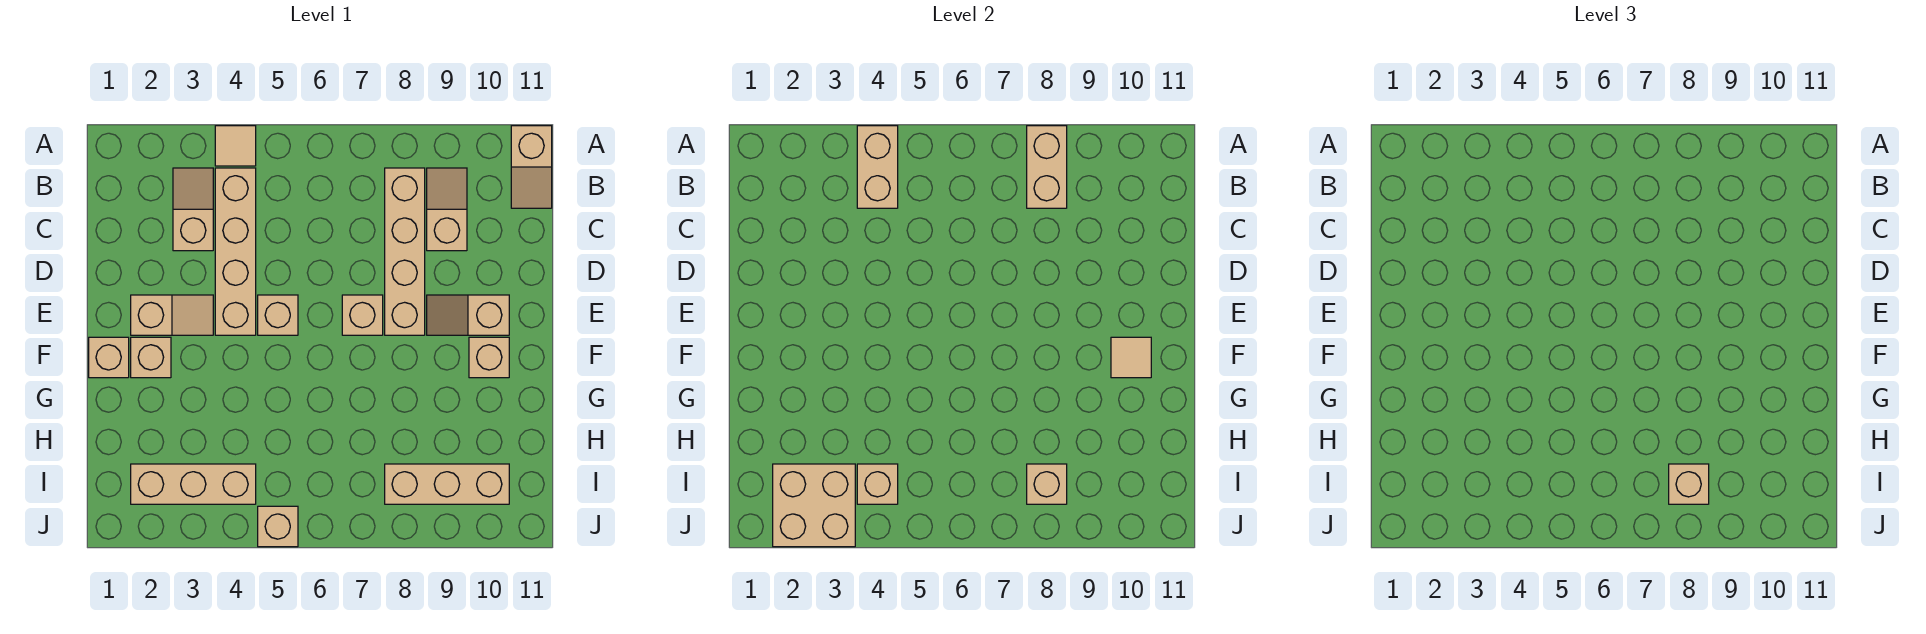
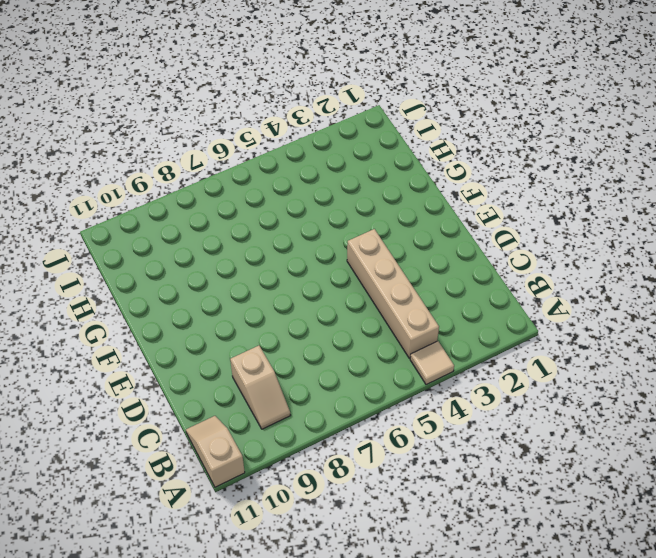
none -> tan 1x2 slope [173,168,213,251]
none -> tan 1x4 brick [385,168,425,335]
none -> tan 1x2 slope [131,295,213,335]

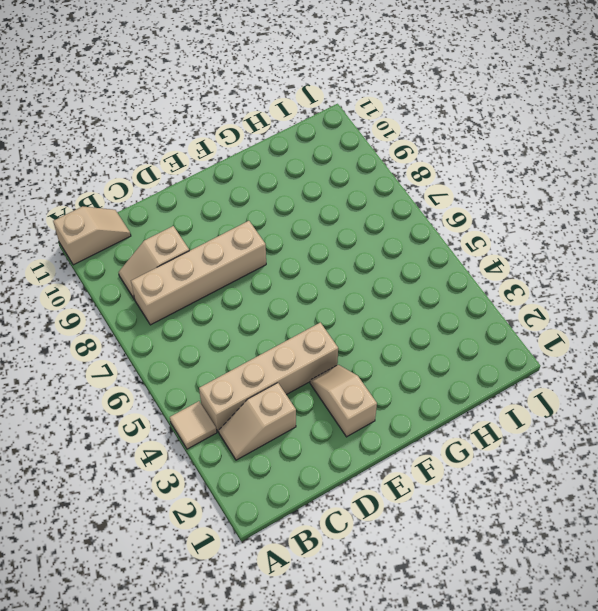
none -> tan 1x1 brick [258,295,298,335]
none -> tan 1x1 brick [342,295,383,335]
none -> tan 1x2 slope [427,295,509,335]

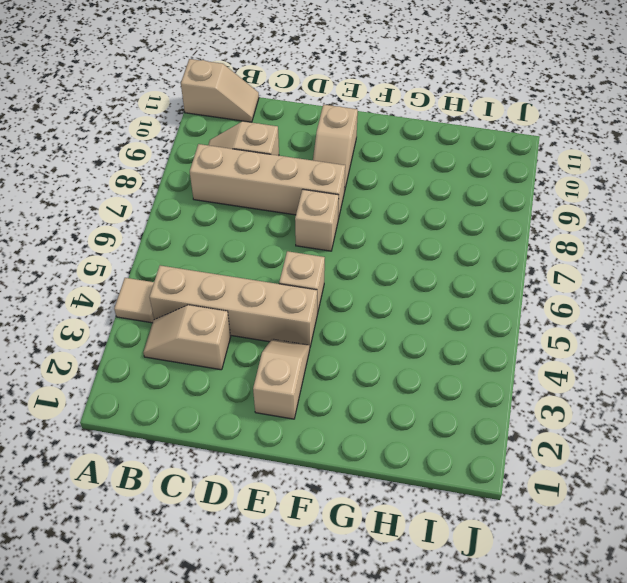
none -> tan 1x1 brick [89,337,129,378]
none -> tan 1x1 brick [131,337,171,378]
none -> tan 1x1 brick [469,337,509,378]

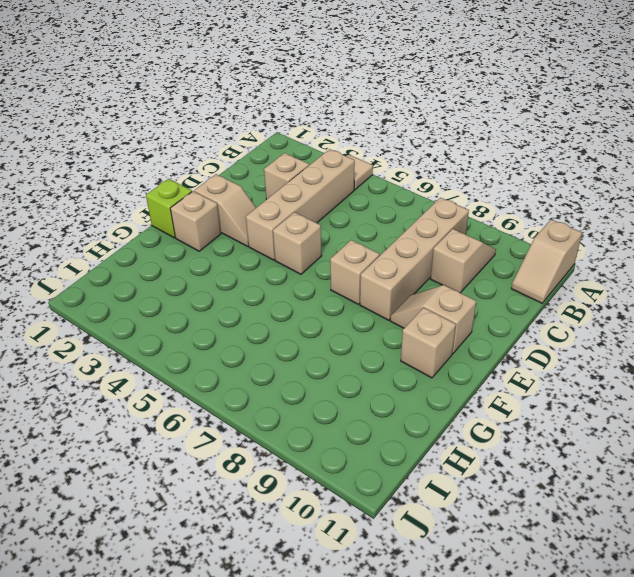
lime 1x1 brick [146,179,192,238] -> tan 1x1 brick [89,337,129,378]
none -> tan 1x3 brick [131,464,256,504]
none -> tan 1x3 brick [385,464,509,504]
none -> tan 1x1 brick [258,506,298,547]

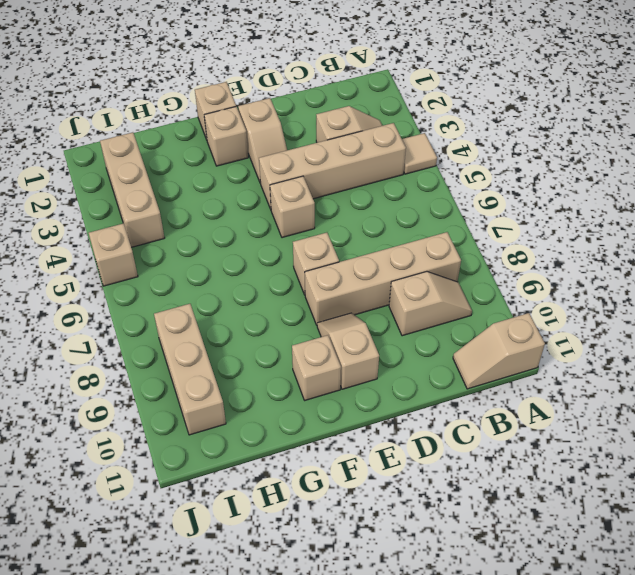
none -> tan 1x2 brick [857,126,898,208]
none -> tan 1x2 brick [1027,126,1067,208]
none -> tan 1x1 tile [1111,337,1151,378]

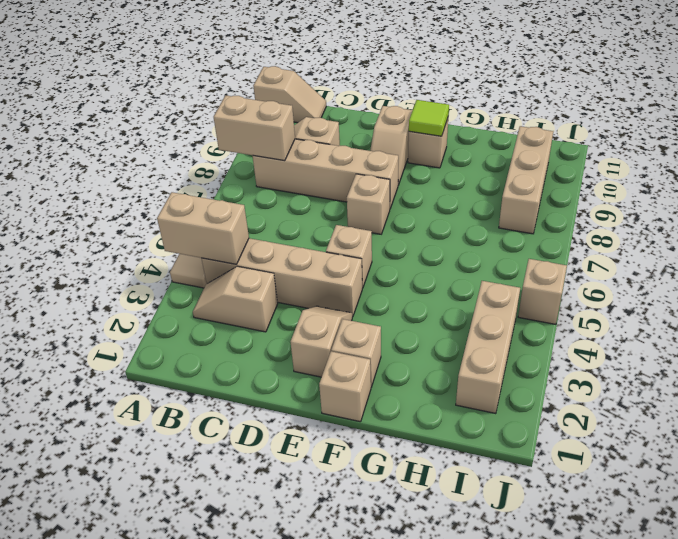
lime 1x1 tile [409,100,449,136] -> tan 1x1 tile [1111,337,1151,378]
none -> tan 2x2 brick [773,464,855,547]
none -> tan 1x1 brick [857,464,898,504]
none -> tan 1x1 brick [1027,464,1067,504]

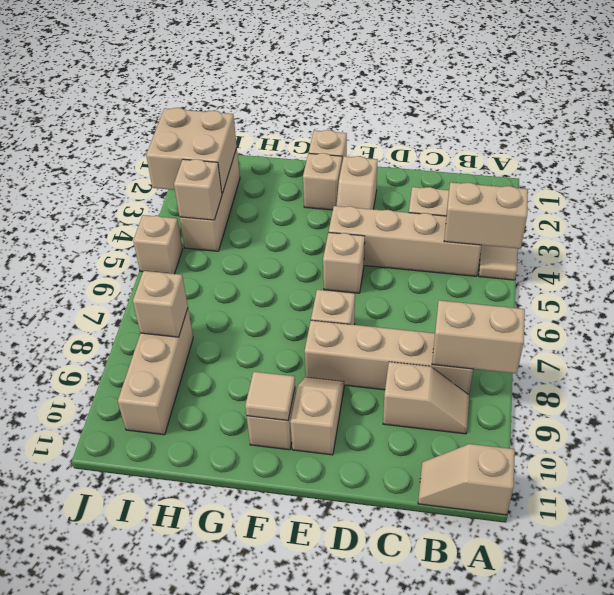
none -> tan 1x1 brick [1669,464,1709,504]

